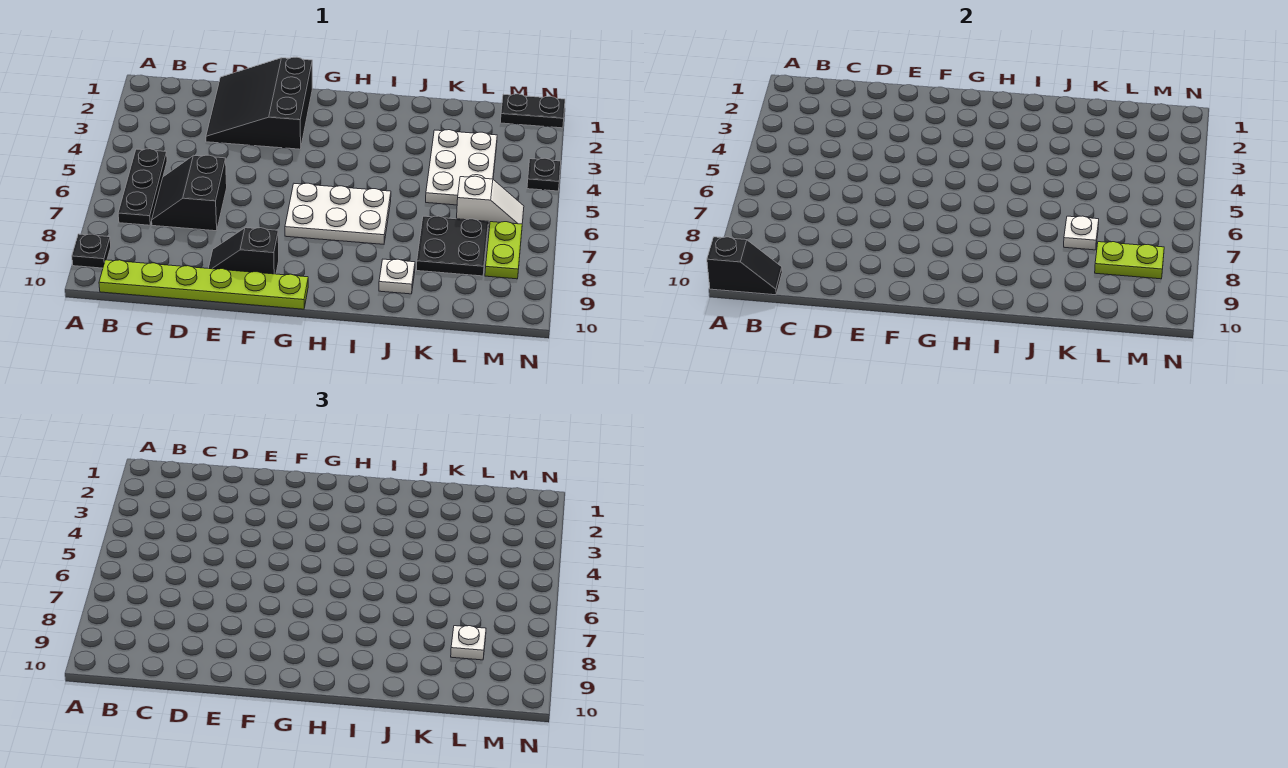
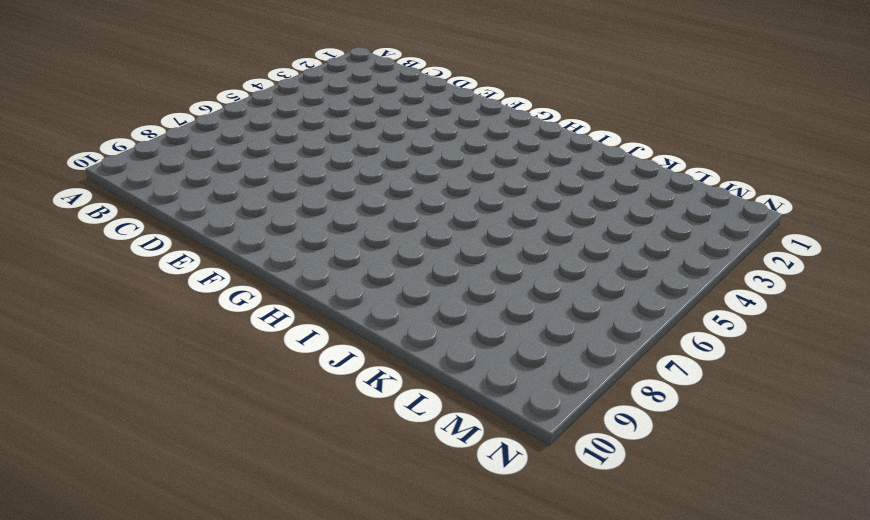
none -> black 1x1 plate [72,234,111,268]
none -> black 1x3 plate [118,149,167,225]
none -> lime 1x6 plate [99,260,308,309]

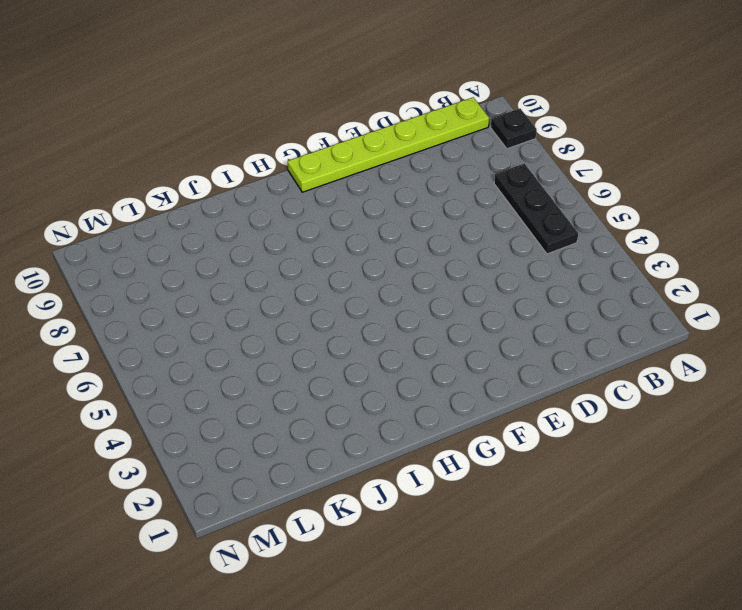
none -> black 2x2 slope [152,155,227,231]
none -> black 3x3 slope [206,57,312,149]
none -> black 1x2 slope [208,228,279,274]

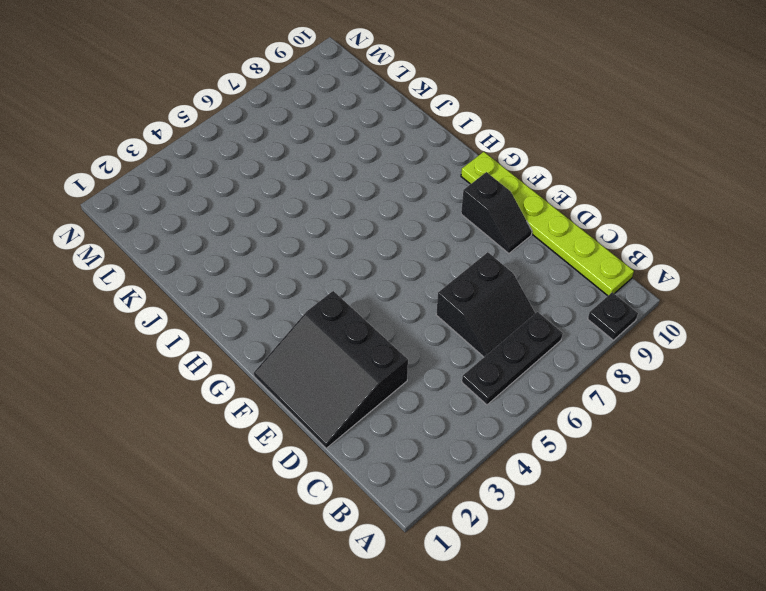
black 3x3 slope [254,291,408,448] -> black 3x3 slope turned to [206,57,312,149]
none -> white 2x3 plate [285,183,391,244]
none -> white 1x1 plate [379,259,415,294]
none -> white 2x3 plate [426,130,497,205]

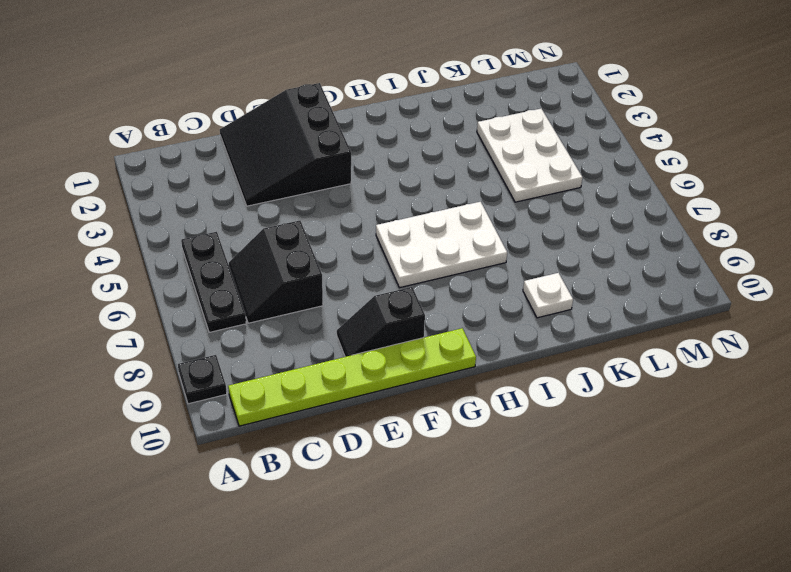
none -> black 2x2 plate [417,216,488,276]
none -> white 1x2 slope [457,176,524,230]
none -> black 1x2 plate [500,94,565,128]

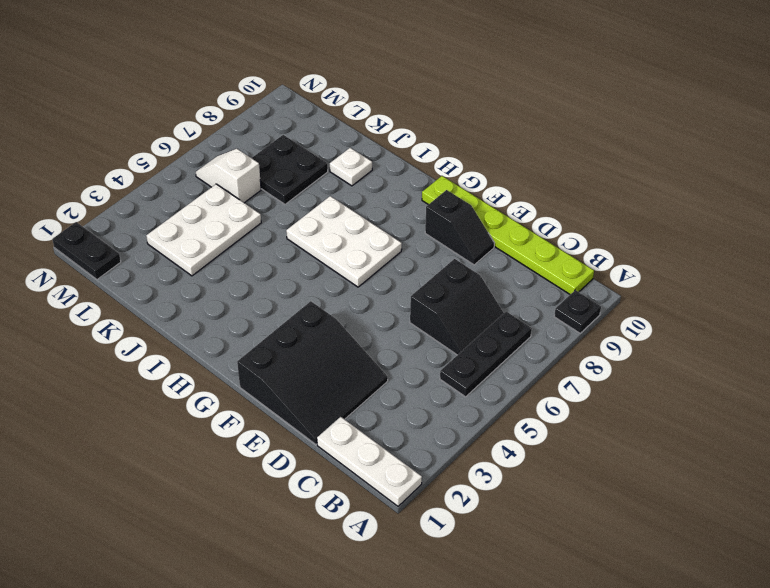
white 1x3 plate [317,417,422,506] -> none
none -> lime 1x2 plate [485,222,522,279]
none -> black 1x1 plate [527,158,561,191]
none -> black 1x2 slope [707,237,782,295]

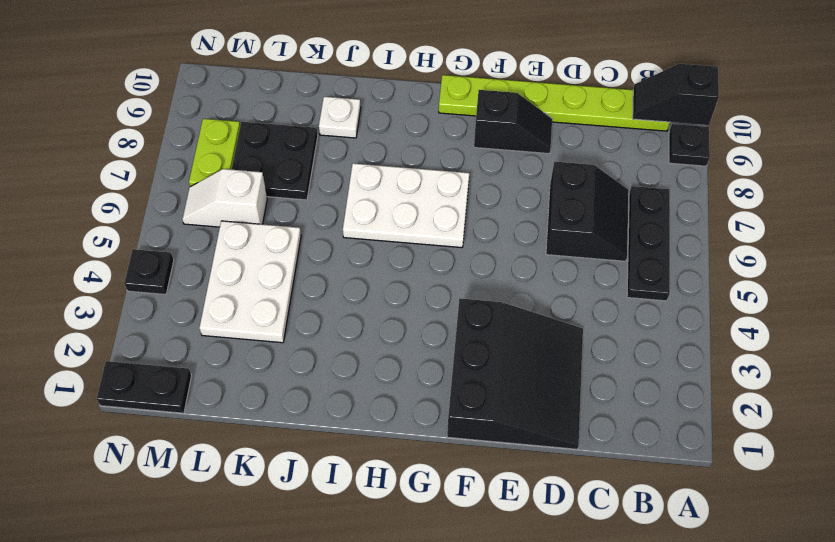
none -> white 1x1 plate [1064,216,1099,250]
none -> lime 1x2 plate [1095,242,1164,279]
none -> white 1x1 plate [451,626,486,660]

